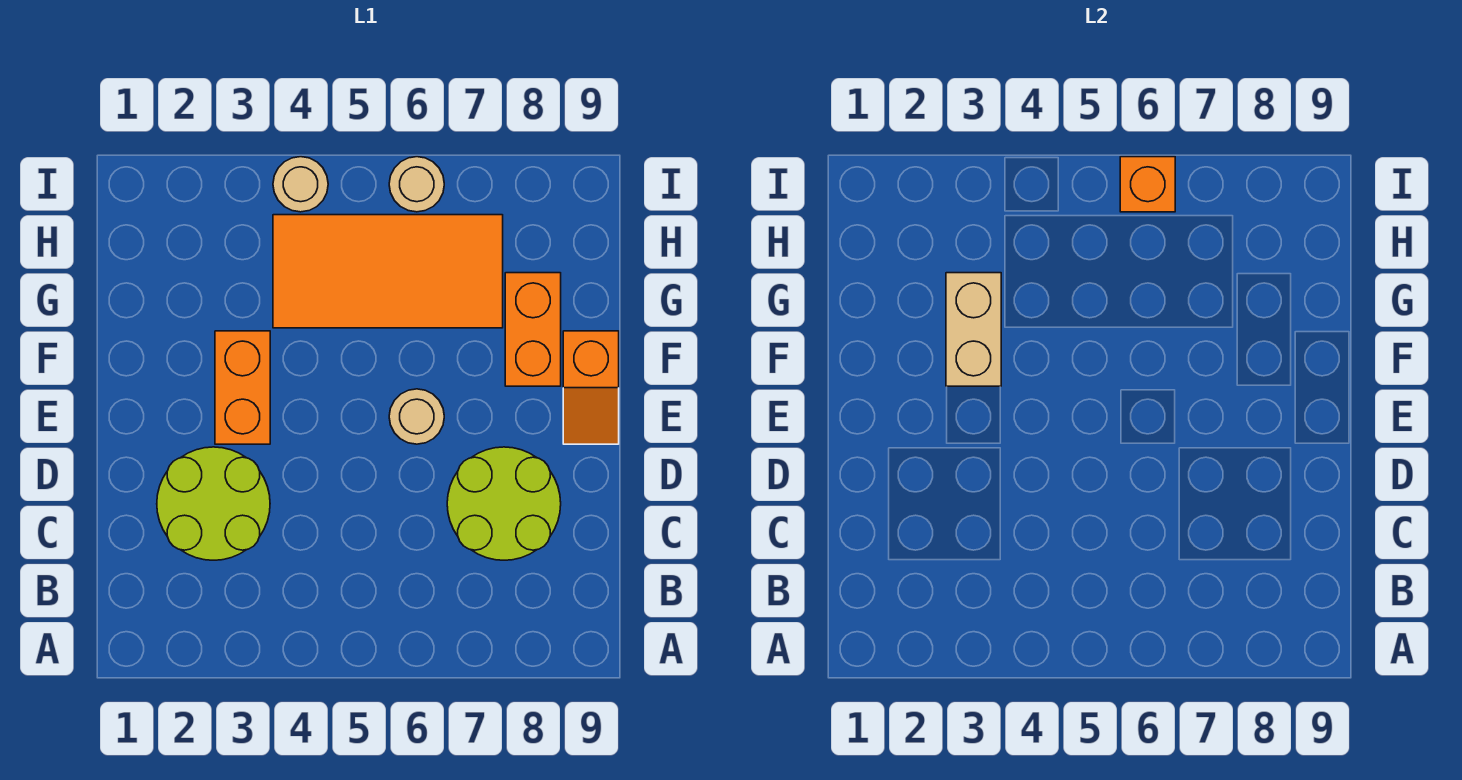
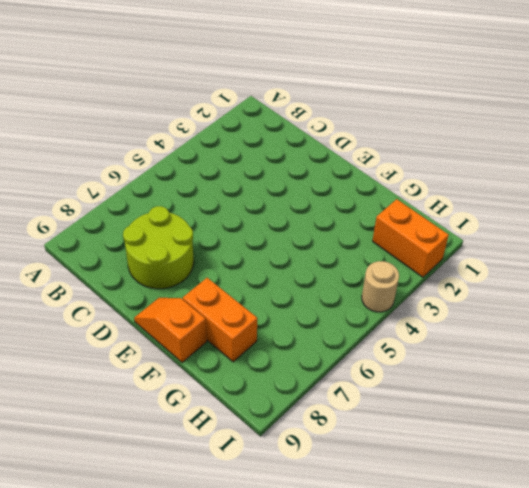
orange 1x2 brick [373,199,449,277] -> orange 1x2 brick moved to [215,331,270,444]
none -> lime 2x2 round brick [157,447,270,560]
none -> tan 1x1 round brick [389,389,444,444]

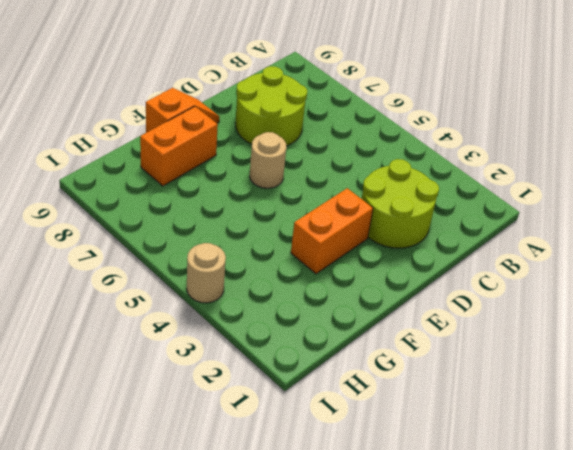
none -> orange 2x4 tile [273,215,503,328]
none -> tan 1x1 round brick [389,157,444,212]

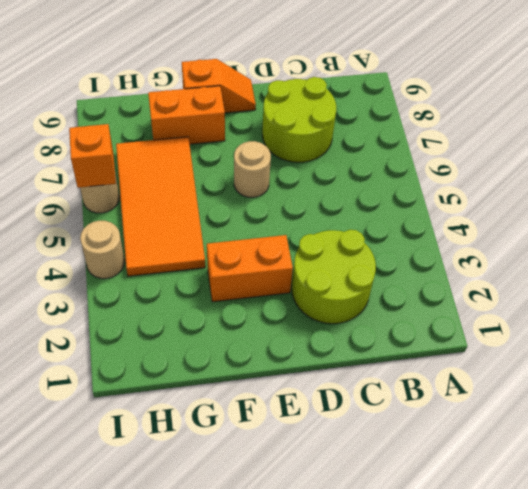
none -> tan 1x2 brick [946,273,1001,386]

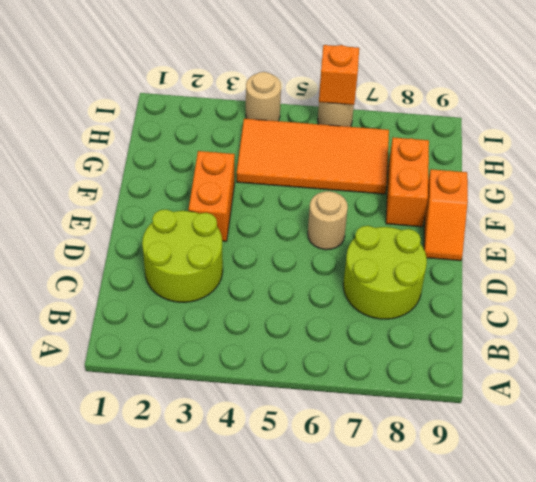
none -> tan 1x2 brick [946,273,1001,386]

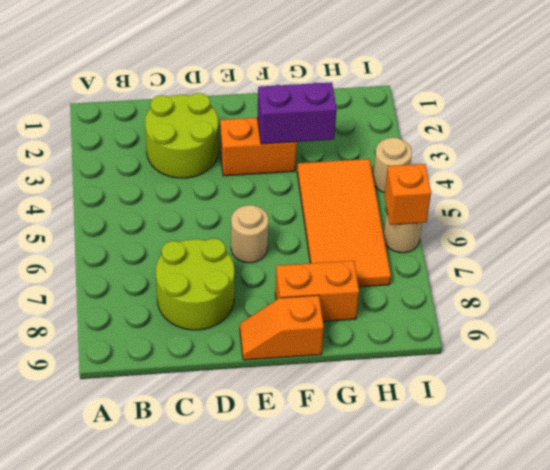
purple 1x2 brick [257,82,337,144] -> tan 1x2 brick [946,273,1001,386]

